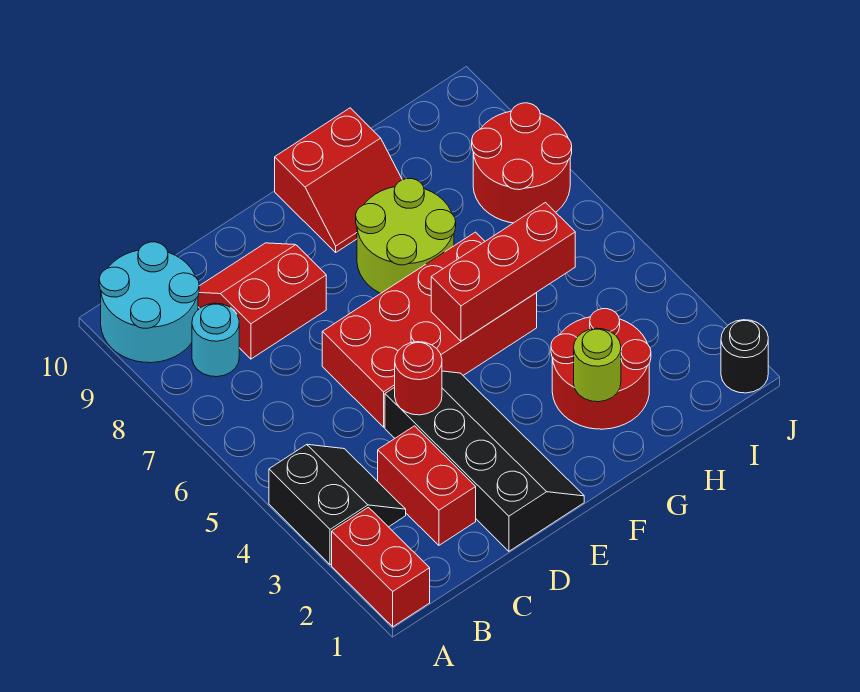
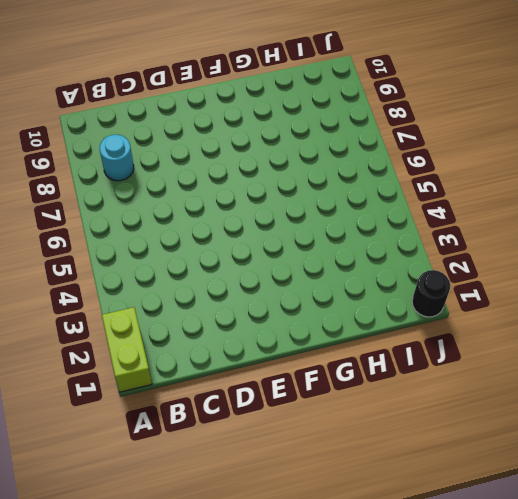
lime 1x2 brick [102,307,152,392] -> red 1x2 brick [332,507,430,627]
none -> black 2x2 slope [269,444,406,565]
none -> cyan 2x2 round brick [99,242,199,363]
none -> red 1x2 brick [378,426,476,545]

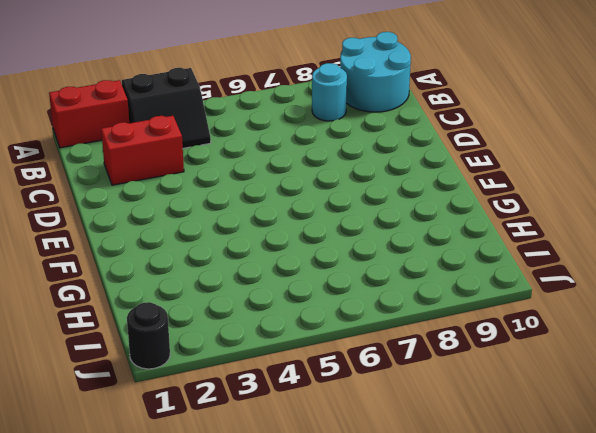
none -> red 2x2 slope [198,243,326,359]
none -> black 2x4 slope [385,371,584,551]
none -> red 2x4 brick [322,232,537,427]

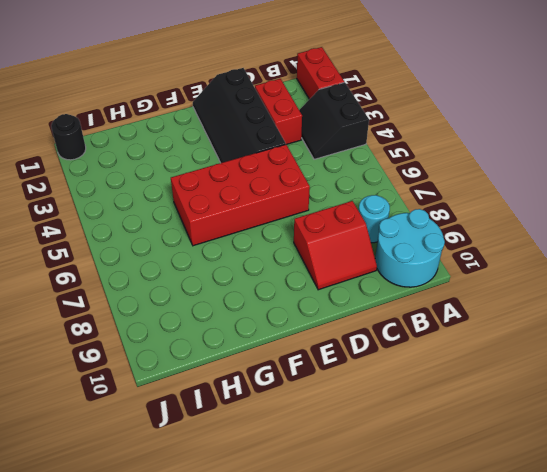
none -> lime 2x2 round brick [356,179,456,293]
none -> red 2x2 slope [275,108,402,252]
none -> red 2x2 round brick [551,309,651,429]

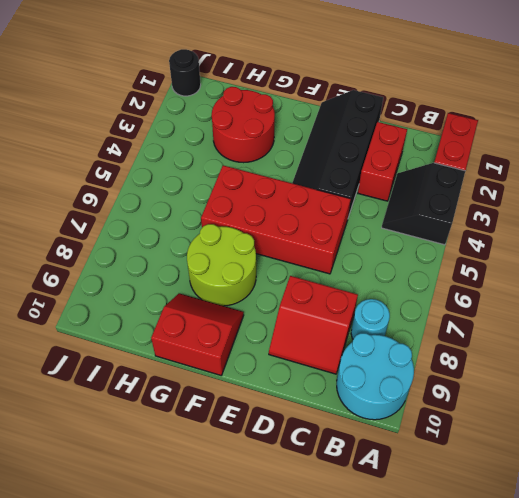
none -> red 2x2 round brick [472,103,572,223]
none -> red 1x1 round brick [395,342,442,415]
none -> red 1x3 brick [431,203,575,341]

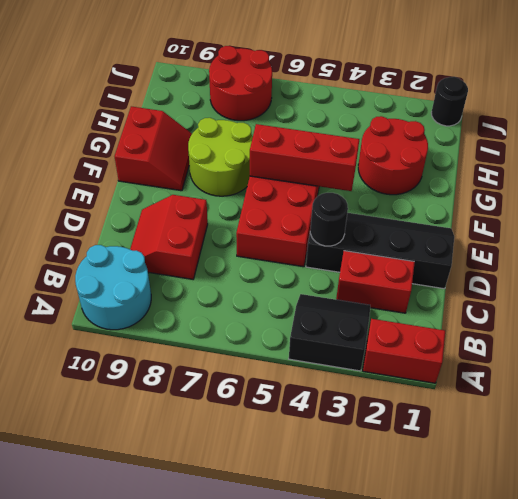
black 1x1 round brick [310,193,348,246] -> red 1x1 round brick [395,342,442,415]
red 1x3 brick [250,124,359,191] -> red 1x3 brick turned to [431,203,575,341]
none -> cyan 1x1 round brick [192,303,239,377]
none -> lime 1x1 round brick [574,328,621,402]

